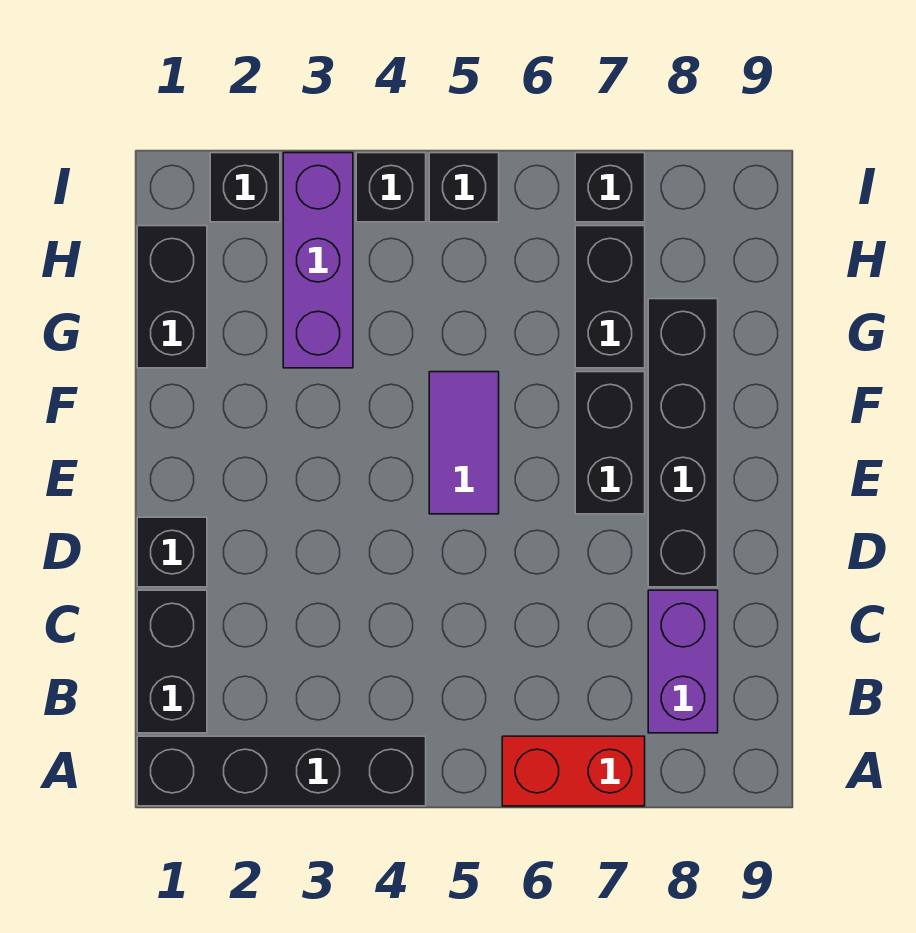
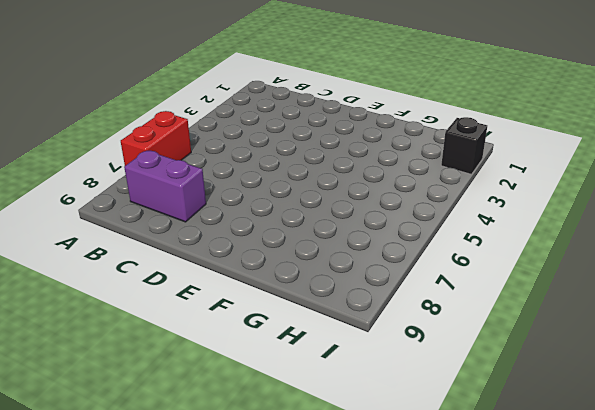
none -> black 1x4 brick [137,736,426,806]
none -> black 1x2 brick [137,590,207,733]
none -> black 1x1 brick [137,517,207,587]

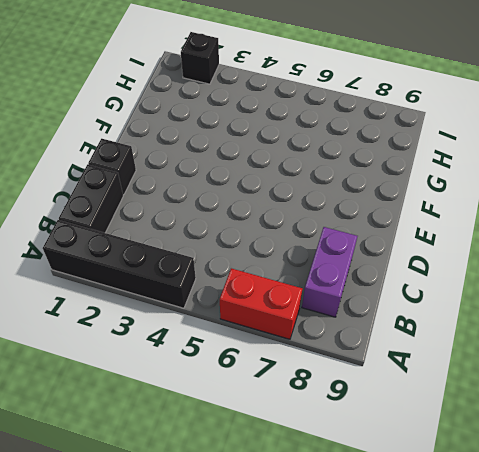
none -> black 1x4 brick [648,299,718,587]
none -> purple 1x2 tile [429,372,499,514]
none -> black 1x2 brick [575,372,645,514]

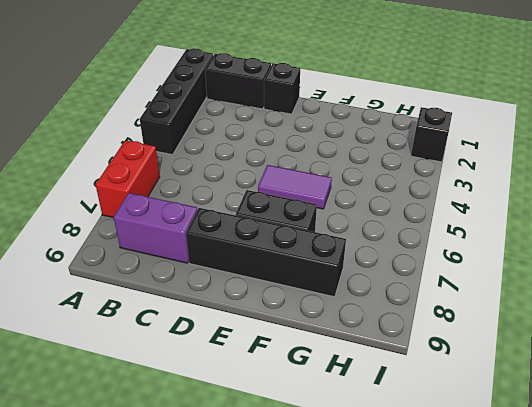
none -> black 1x2 brick [137,226,207,368]
none -> purple 1x3 brick [283,153,353,368]
none -> black 1x2 brick [575,226,645,368]

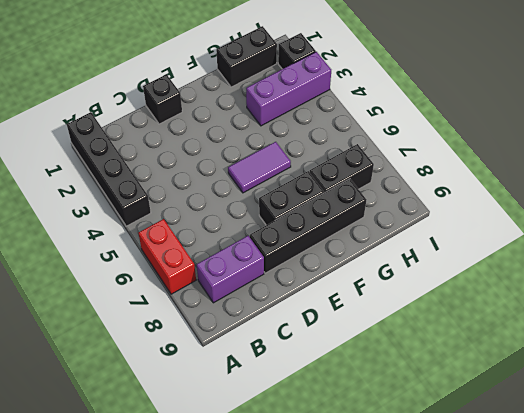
none -> black 1x2 brick [137,590,207,733]
none -> black 1x1 brick [356,153,426,222]
none -> black 1x1 brick [429,153,499,222]

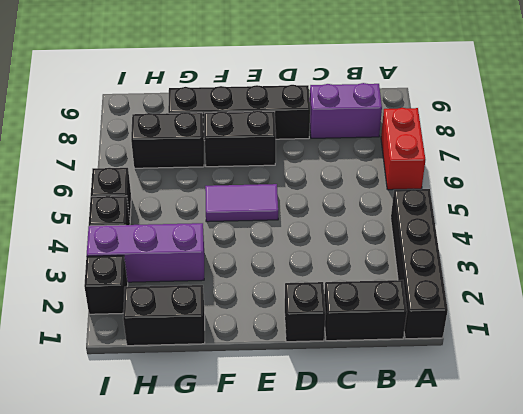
none -> black 1x1 brick [575,153,645,222]

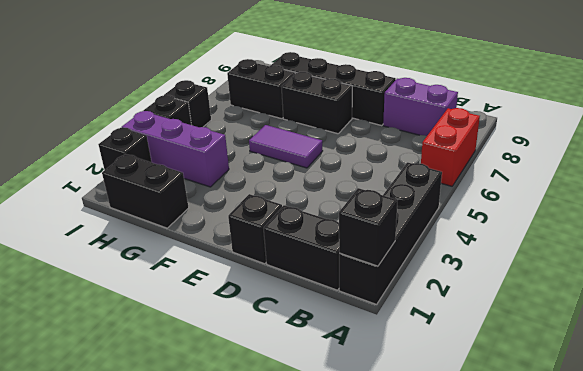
black 1x1 brick [339,188,398,266] -> black 1x1 brick moved to [575,153,645,222]

